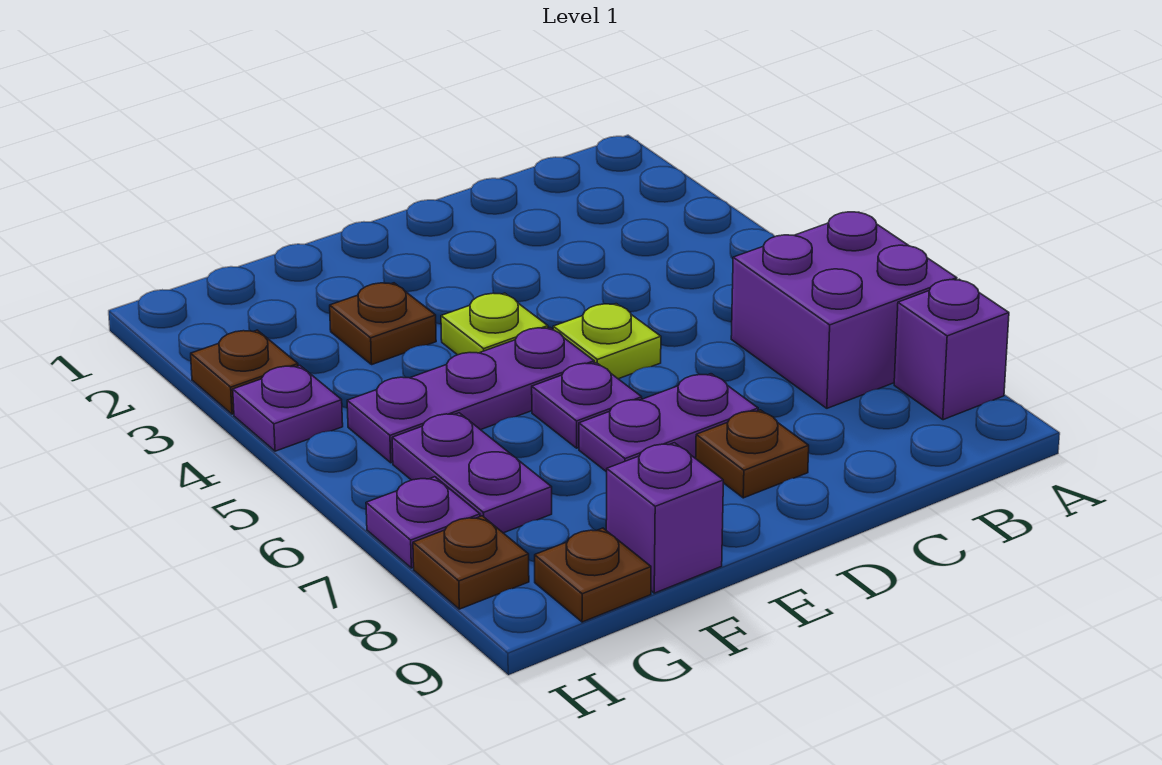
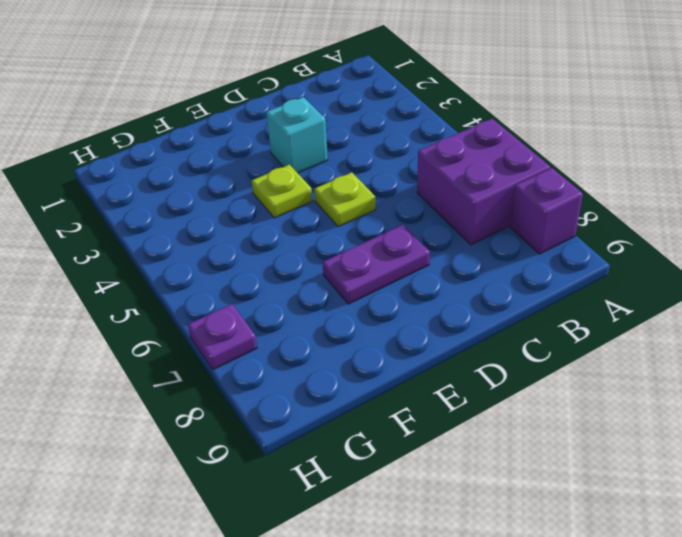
cyan 1x1 brick [266,97,328,173] -> none
none -> brown 1x1 plate [696,410,809,498]
none -> purple 1x3 plate [347,328,594,463]
none -> purple 1x1 plate [532,363,642,448]

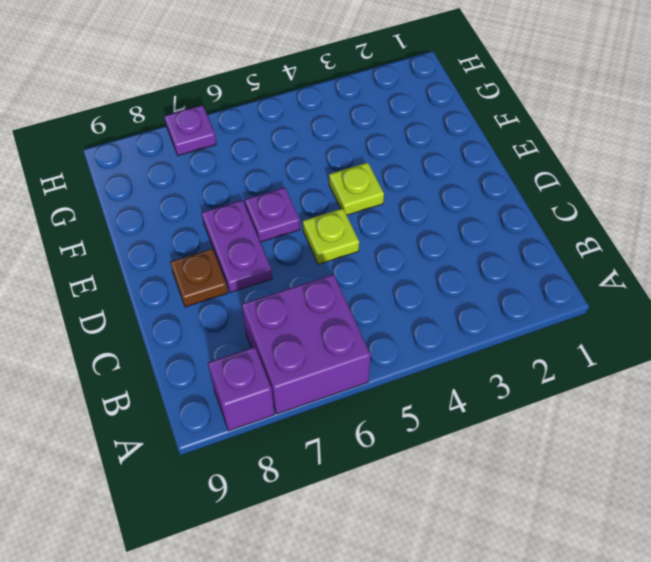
none -> purple 1x3 plate [347,328,594,463]
none -> brown 1x1 plate [330,283,436,364]
none -> purple 1x1 brick [606,443,723,593]

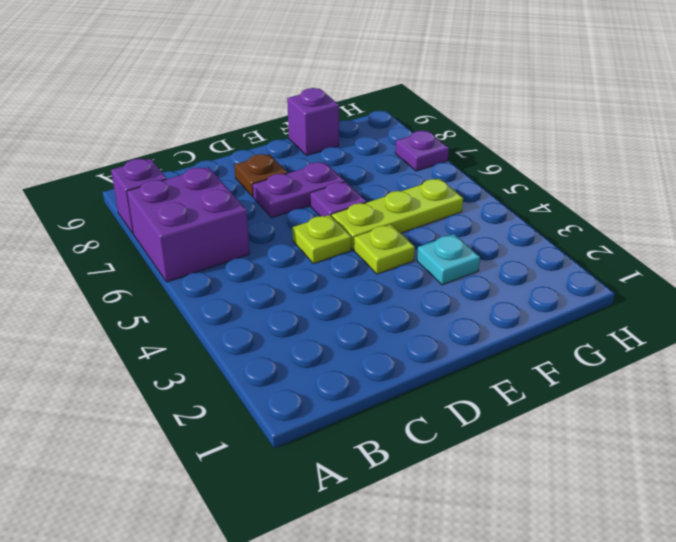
lime 1x3 plate [332,179,463,250] -> purple 1x3 plate [347,328,594,463]
cyan 1x1 plate [417,234,480,285] -> brown 1x1 plate [330,283,436,364]
none -> purple 1x2 plate [392,413,552,533]
none -> brown 1x1 plate [535,528,651,622]
none -> brown 1x1 plate [191,330,298,414]

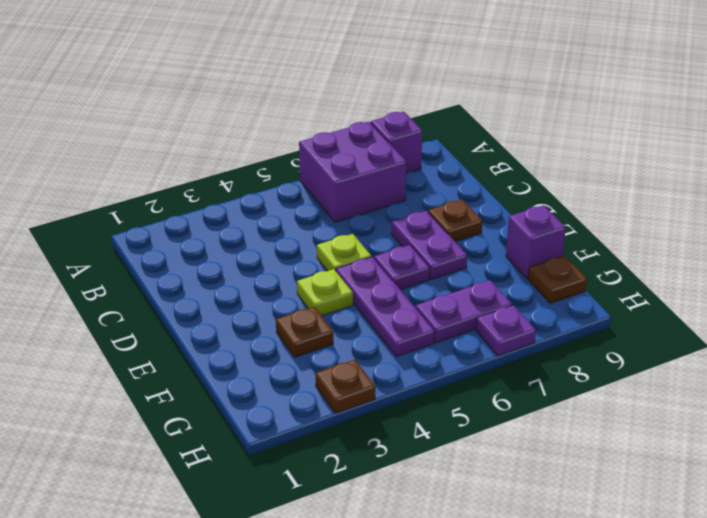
none -> purple 1x1 plate [233,366,343,451]
none -> brown 1x1 plate [413,516,529,609]

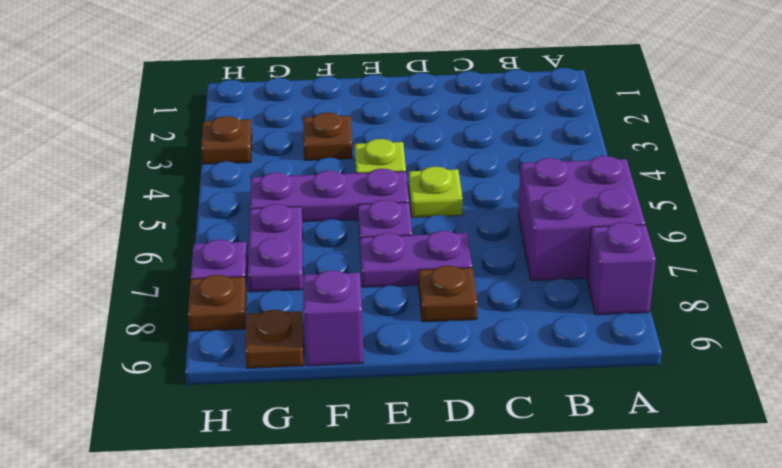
none -> purple 1x1 plate [233,366,343,451]

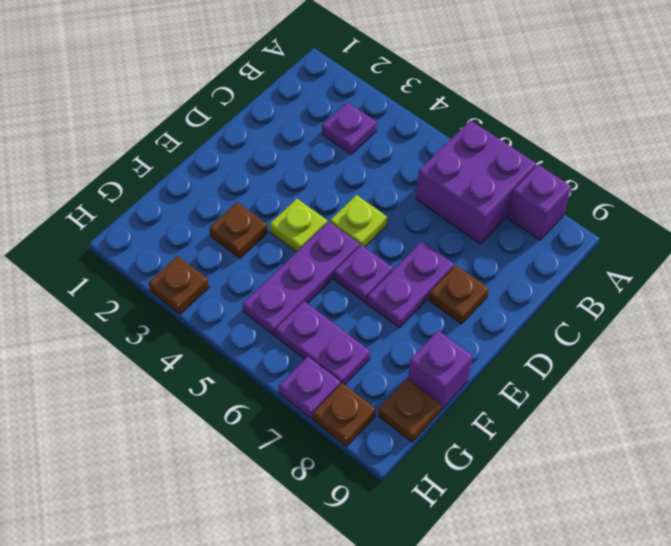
purple 1x1 plate [322,102,377,154] -> purple 1x1 plate moved to [233,366,343,451]

